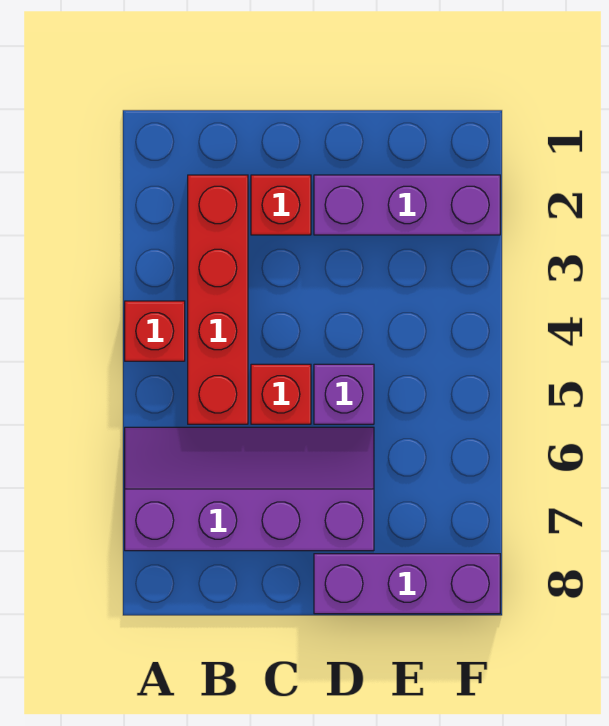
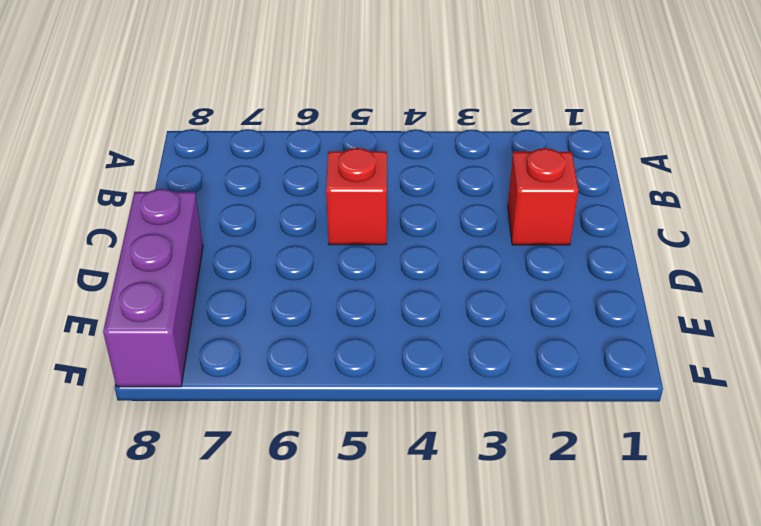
none -> red 1x1 brick [125,301,185,361]
none -> purple 2x4 slope [125,427,374,551]

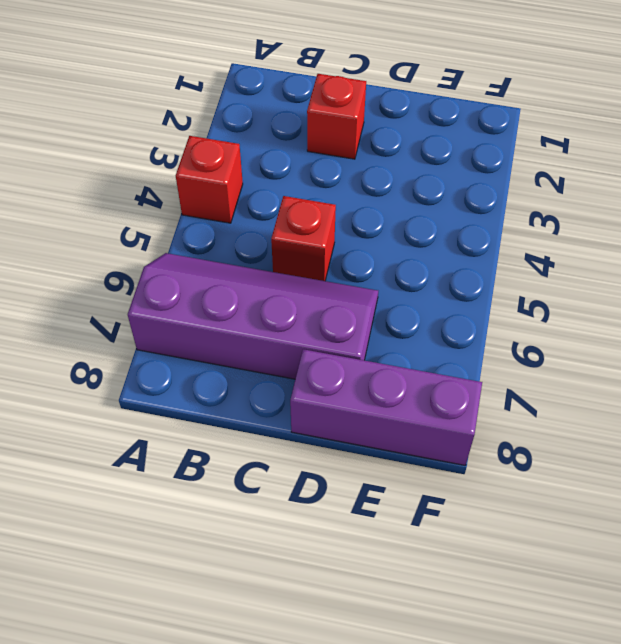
none -> red 1x4 brick [188,175,248,424]
none -> purple 1x3 brick [314,175,500,235]

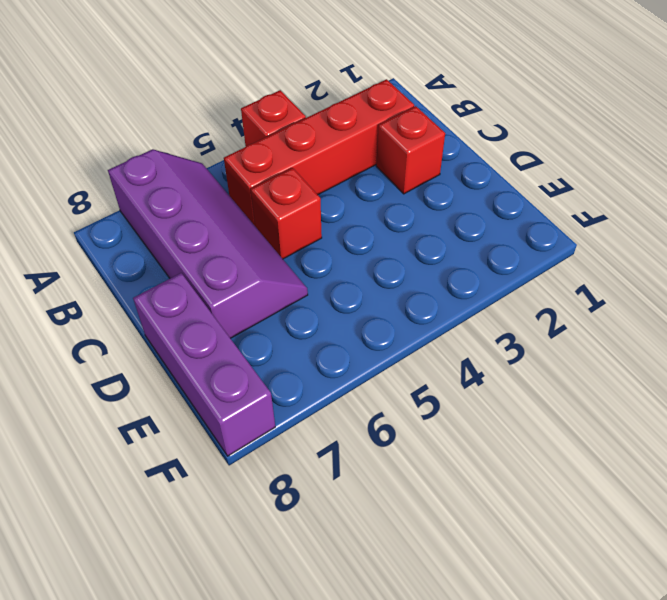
none -> purple 1x3 brick [314,175,500,235]
none -> purple 1x1 brick [314,364,374,424]

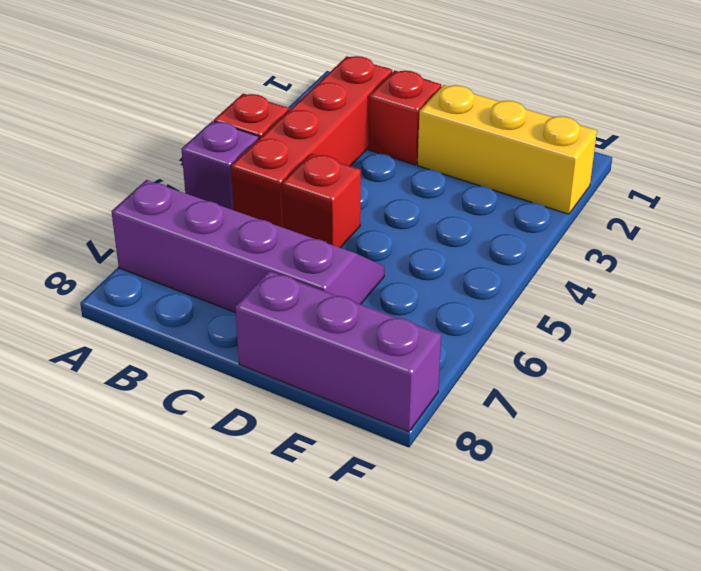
purple 1x1 brick [181,121,259,210] -> purple 1x1 brick moved to [314,364,374,424]
yellow 1x3 brick [418,85,597,214] -> purple 1x3 brick [314,175,500,235]

